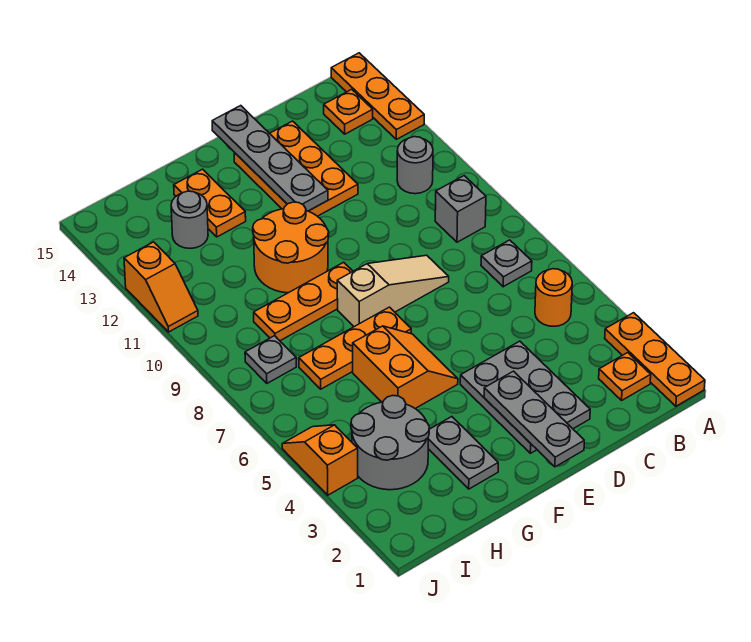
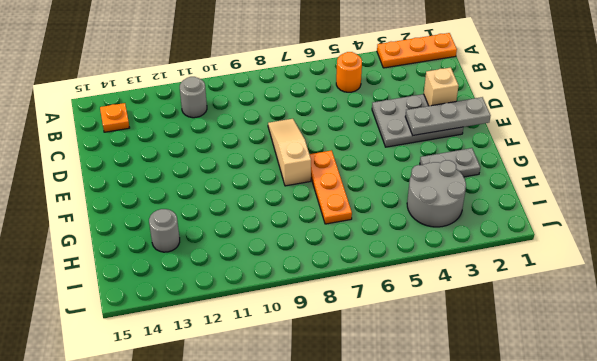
tan 1x1 brick [424,67,459,106] -> none
none -> orange 1x3 plate [331,53,424,139]
none -> orange 1x1 plate [599,353,651,400]
none -> grey 1x1 plate [481,240,532,287]

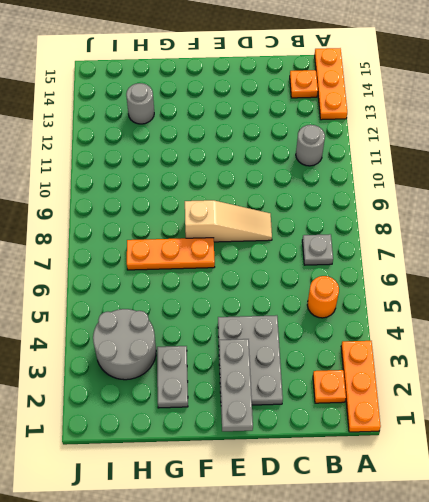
none -> grey 1x1 brick [435,176,486,242]
none -> orange 2x3 plate [234,121,358,216]
none -> orange 2x2 slope [353,326,458,408]

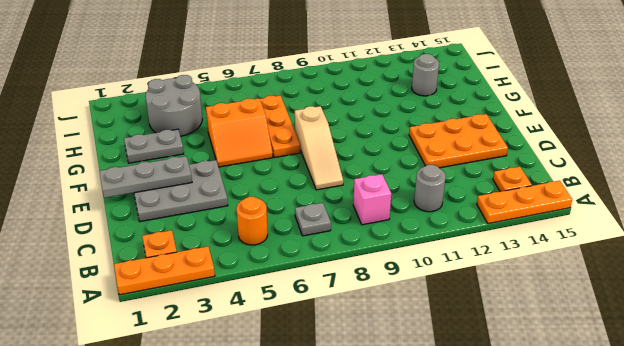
pink 1x1 brick [353,174,391,225] -> grey 1x1 brick [435,176,486,242]
none -> orange 1x3 plate [254,262,353,341]
none -> orange 2x2 round brick [253,202,329,293]
none -> orange 1x2 plate [174,169,246,237]

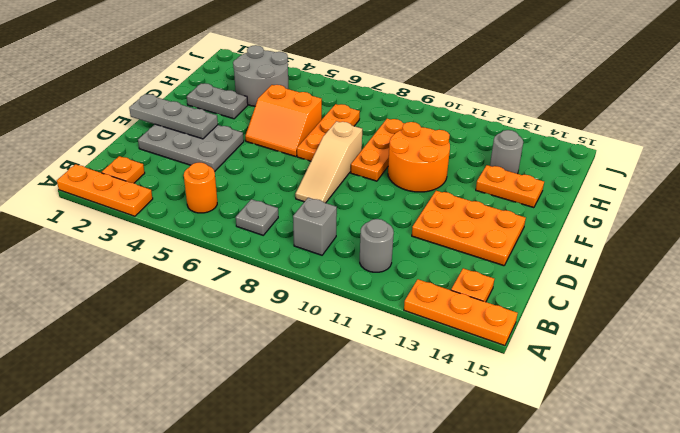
none -> grey 1x1 plate [245,336,296,383]
none -> orange 1x2 slope [282,425,358,495]
none -> orange 1x2 slope [124,242,198,332]

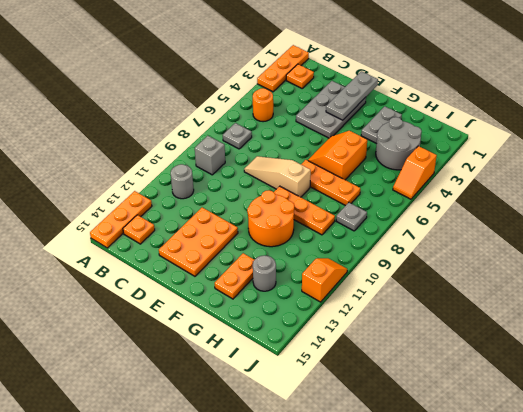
none -> grey 1x4 plate [212,106,328,211]

